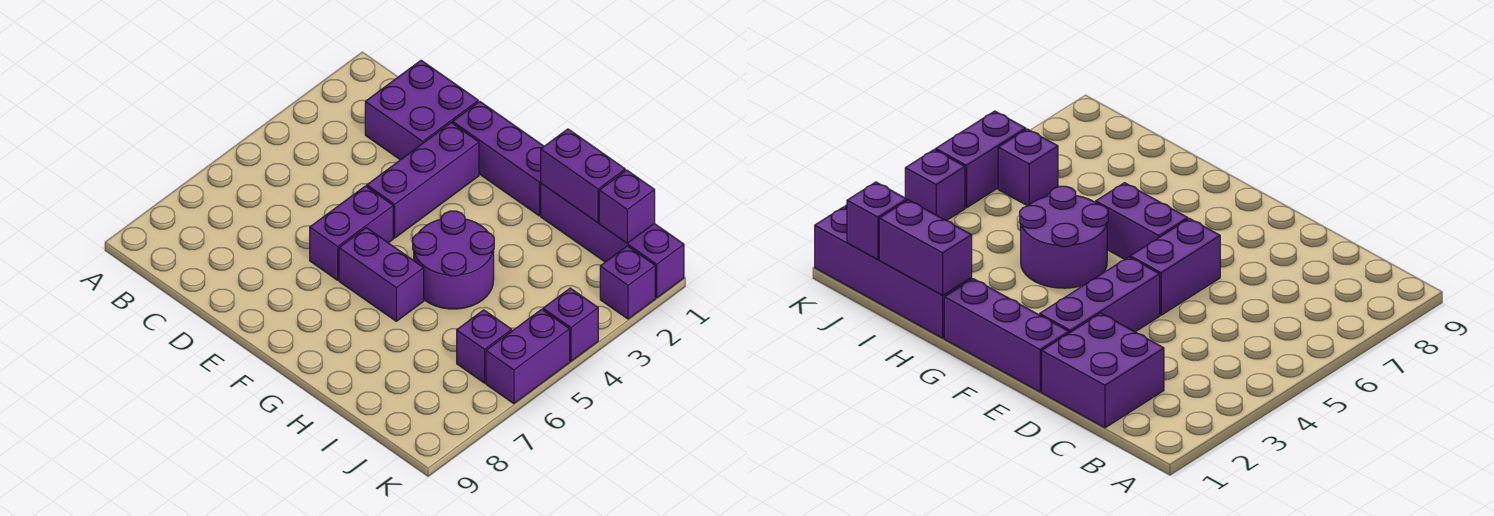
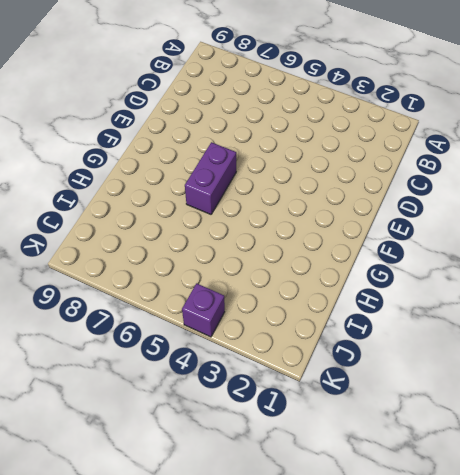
none -> purple 2x2 brick [365,61,478,160]
none -> purple 1x3 brick [453,102,544,216]
none -> purple 1x3 brick [367,123,479,238]

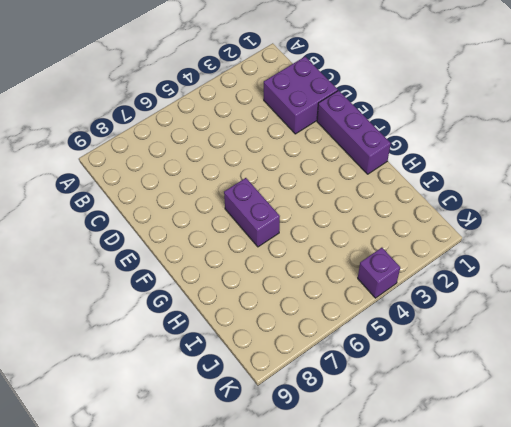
none -> purple 1x3 brick [367,123,479,238]
none -> purple 1x2 brick [310,186,393,280]
none -> purple 2x2 round brick [413,211,494,309]

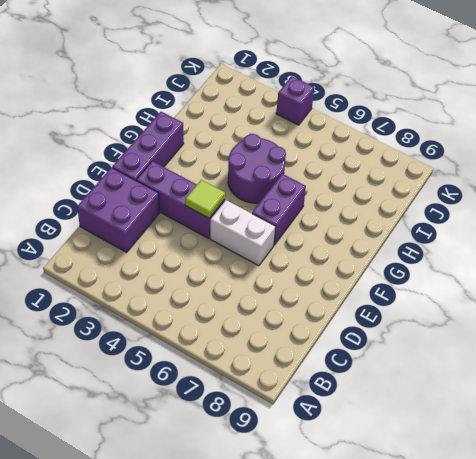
lime 1x1 tile [185,180,225,218] -> none
white 1x2 brick [210,200,276,266] -> purple 1x2 brick [310,186,393,280]
none -> purple 1x4 brick [541,183,684,298]
none -> purple 1x1 brick [457,310,512,383]
none -> purple 1x1 brick [600,246,655,319]

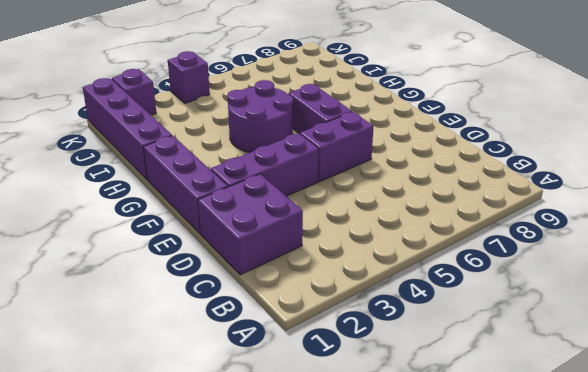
none -> purple 1x1 brick [457,310,512,383]
none -> purple 1x2 brick [486,309,570,404]
none -> purple 1x2 brick [541,129,625,223]

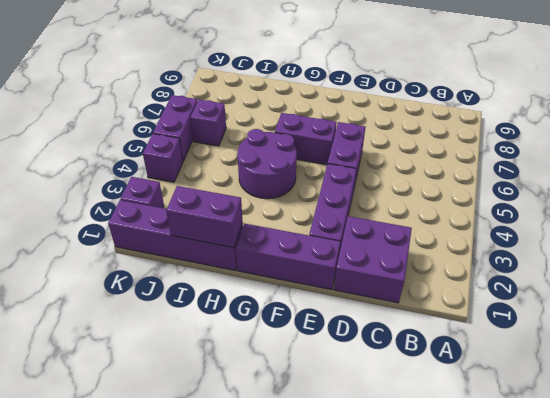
none -> purple 1x1 brick [599,170,655,243]

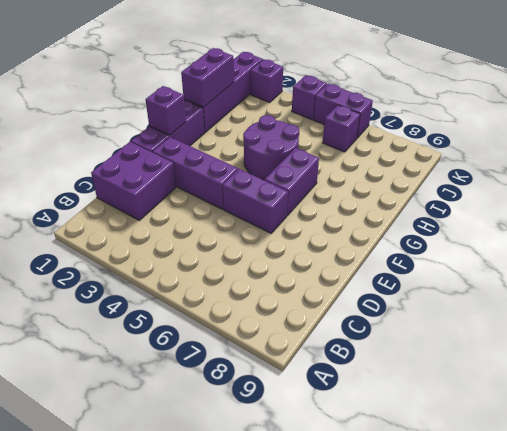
purple 1x1 brick [145,86,186,135] -> purple 1x1 brick moved to [599,170,655,243]

